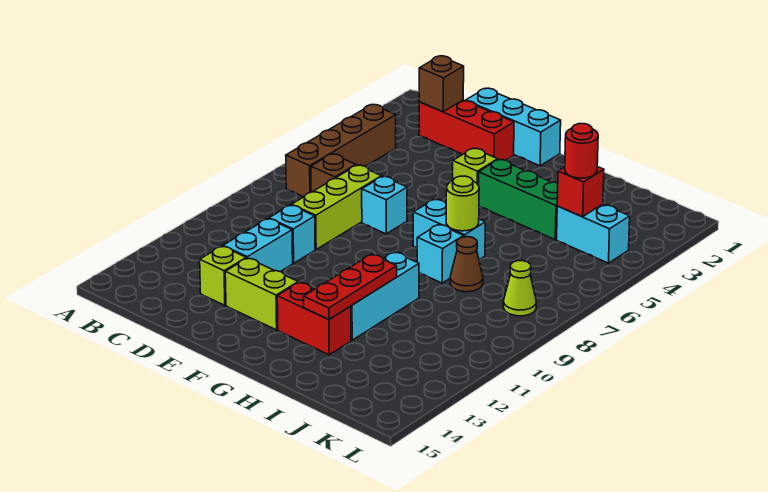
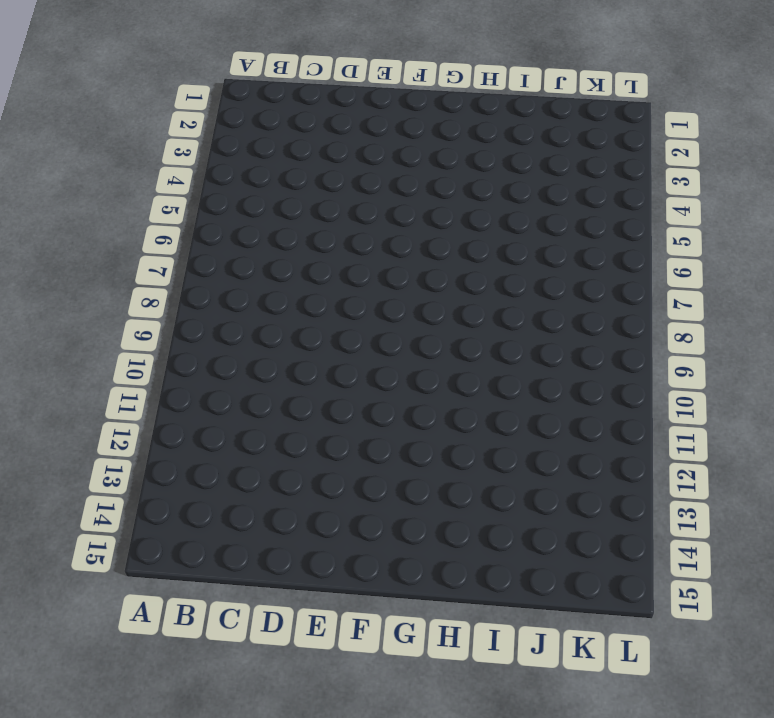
none -> brown 1x4 brick [286,105,396,197]
none -> red 1x3 brick [419,100,514,160]
none -> brown 1x1 brick [311,154,356,192]

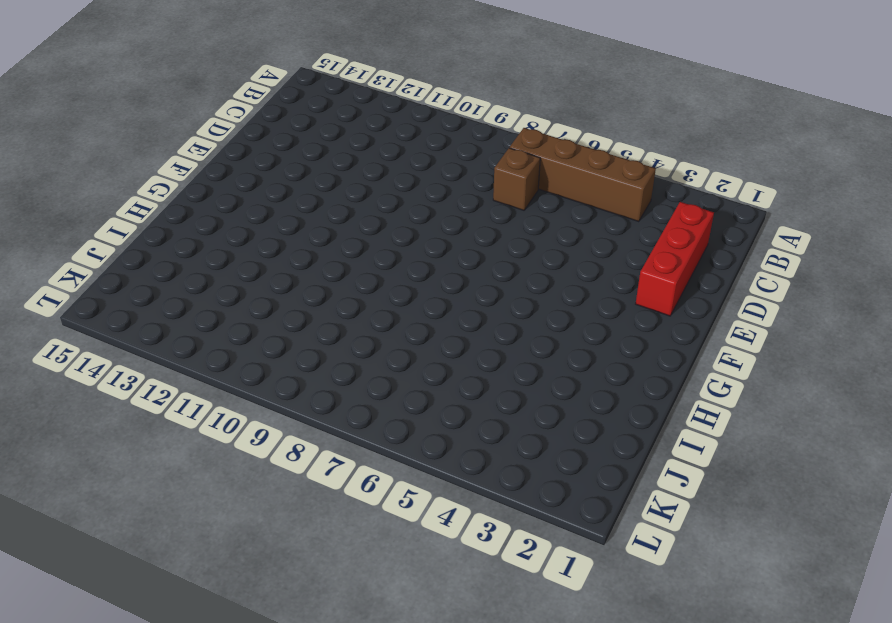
none -> cyan 1x3 brick [466,88,561,166]
none -> lime 1x3 brick [292,165,382,249]
none -> cyan 1x1 brick [269,205,315,263]

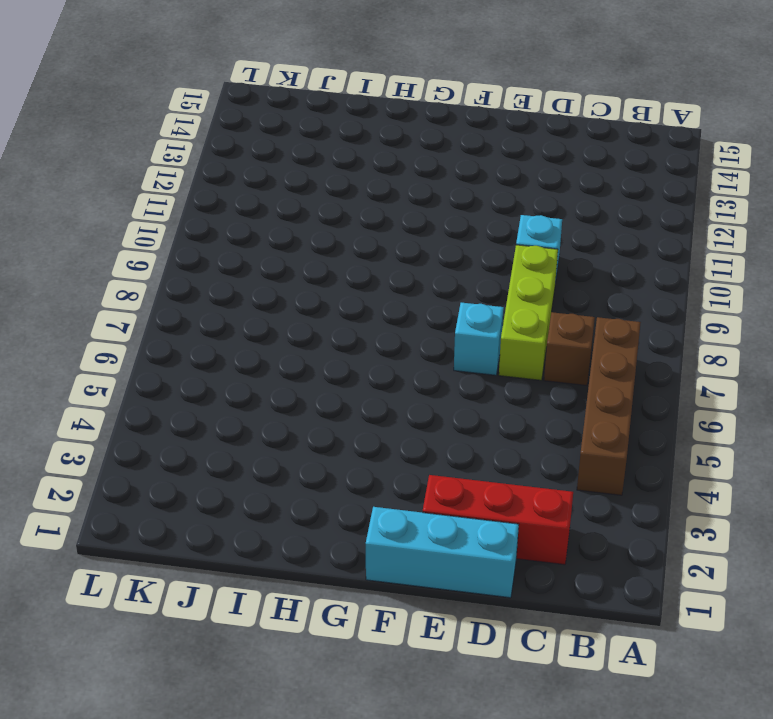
none -> cyan 1x2 brick [223,219,293,272]
none -> lime 1x1 brick [200,246,246,305]
none -> lime 1x2 brick [225,258,298,330]

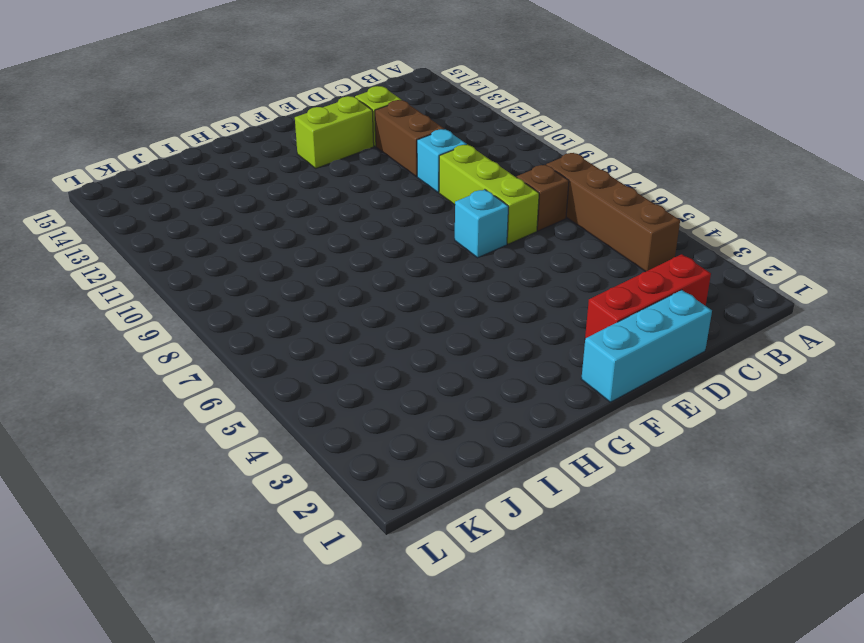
brown 1x2 brick [375,100,444,177] -> cyan 1x2 brick [223,219,293,272]
none -> lime 1x1 brick [453,148,498,184]
none -> green 1x3 brick [478,160,558,240]
none -> cyan 1x2 brick [413,199,485,260]

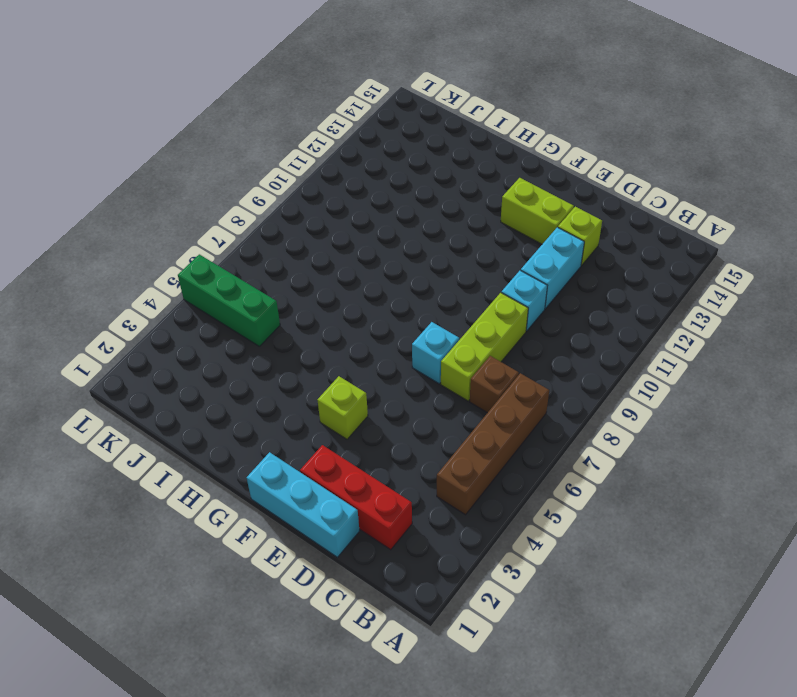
green 1x3 brick [178,254,280,346] -> green 1x3 brick moved to [478,160,558,240]
none -> cyan 1x2 brick [413,199,485,260]
none -> red 1x2 brick [277,282,351,355]
none -> cyan 1x1 brick [417,224,464,283]

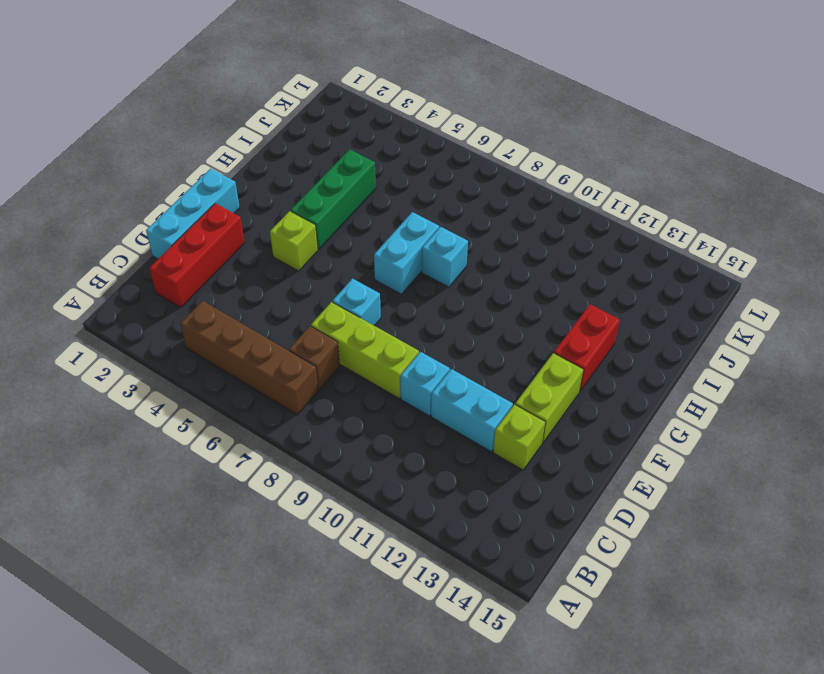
none -> cyan 1x3 brick [351,252,419,340]
none -> brown 1x1 cone [450,237,483,292]
none -> cyan 1x2 brick [557,204,630,263]

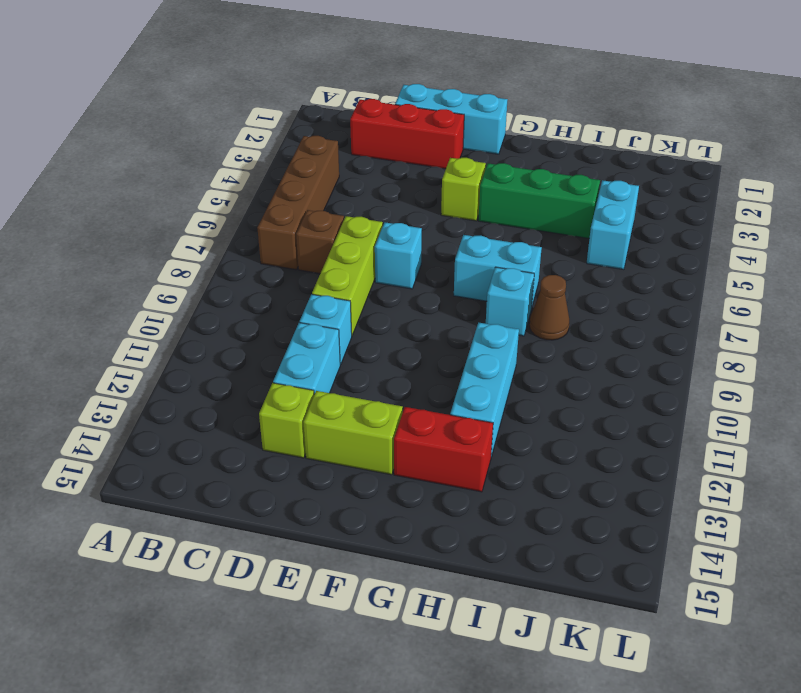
cyan 1x2 brick [587,180,639,270] -> cyan 1x2 brick turned to [557,204,630,263]
none -> lime 1x1 cone [503,261,536,316]
none -> brown 1x1 brick [419,56,464,112]
none -> lime 1x1 round brick [446,176,479,231]

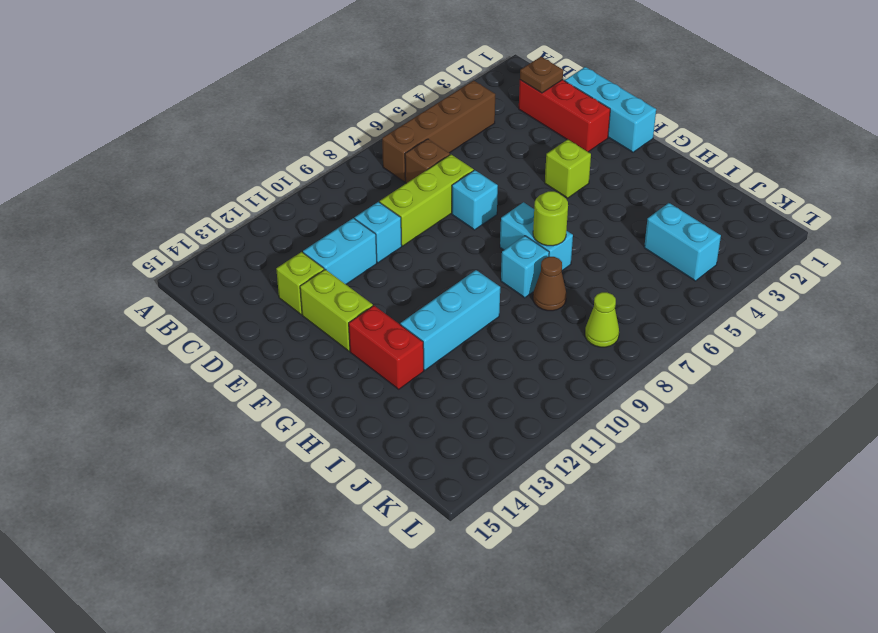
brown 1x1 plate [520,57,563,93] -> brown 1x1 brick [419,56,464,112]
none -> green 1x3 brick [478,160,558,240]
none -> red 1x3 plate [304,254,397,320]
none -> red 1x1 brick [557,167,604,217]

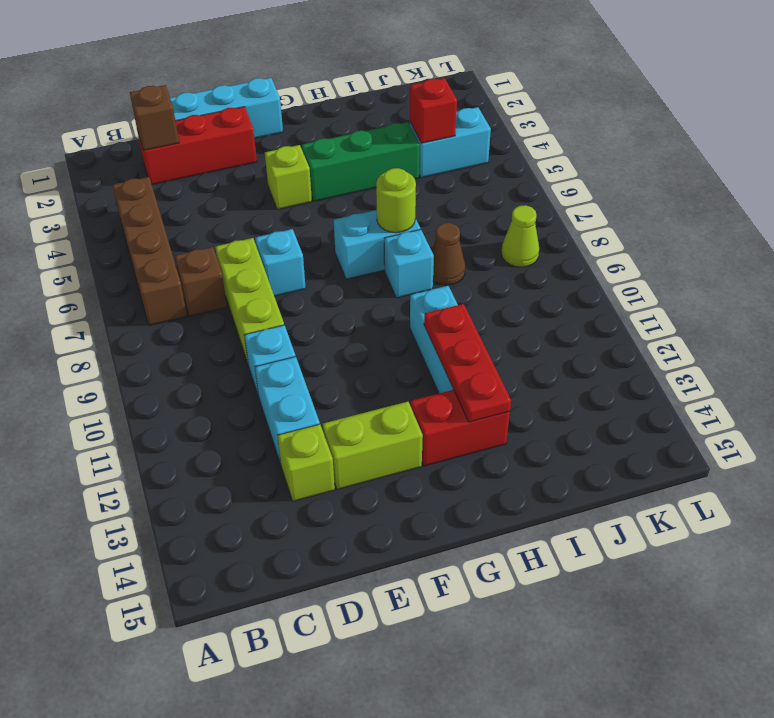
none -> red 1x1 round brick [565,124,598,178]

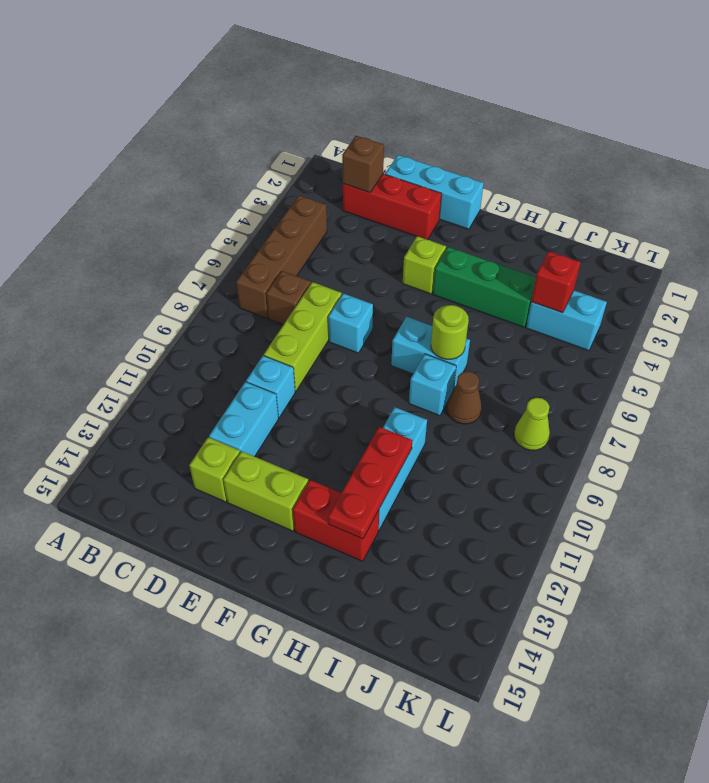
none -> red 1x1 round brick [565,124,598,178]

